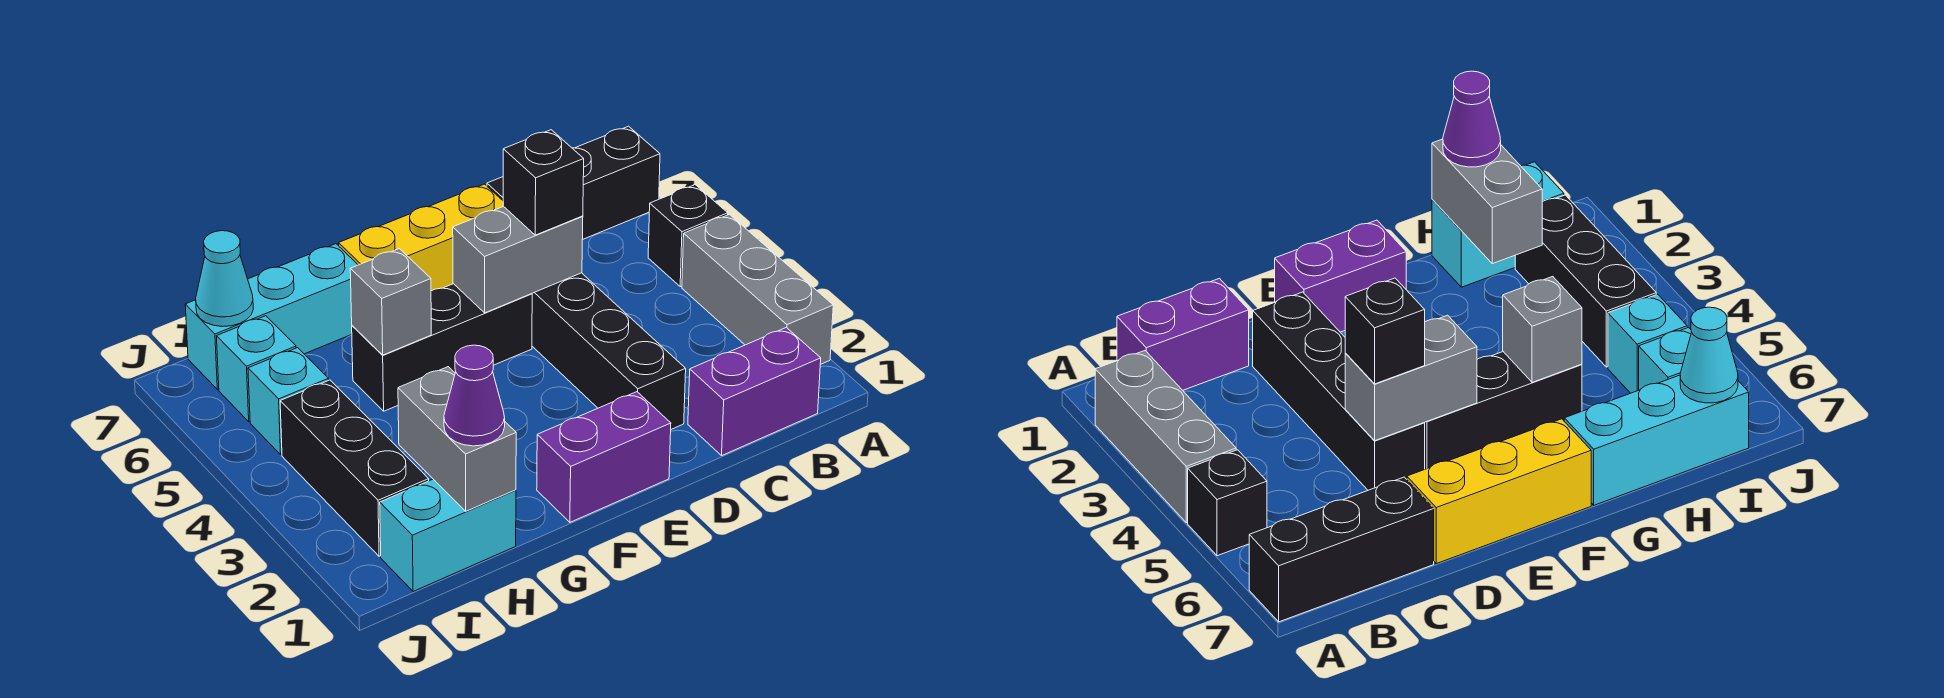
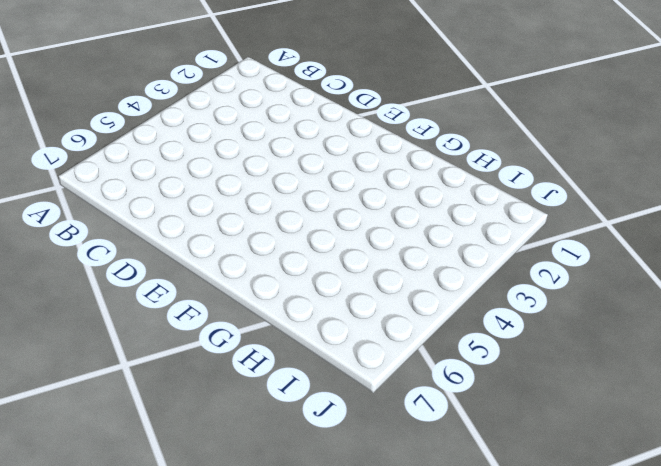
none -> grey 1x3 brick [682,214,833,365]
none -> black 1x1 brick [648,185,728,287]
none -> black 1x3 brick [487,126,660,240]

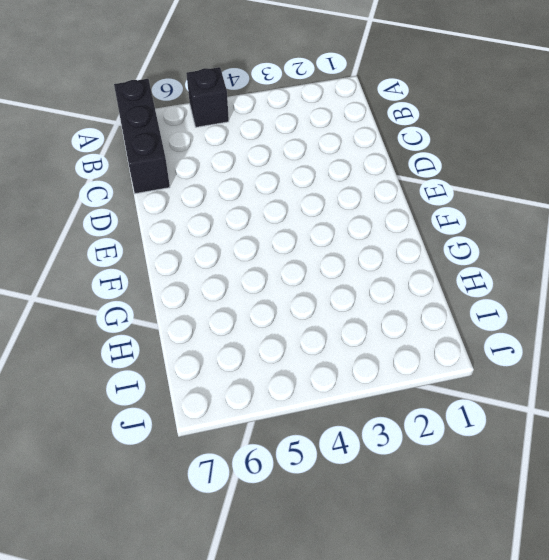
none -> grey 1x3 brick [682,214,833,365]
none -> purple 1x2 brick [688,328,821,455]
none -> black 1x4 brick [532,273,686,429]

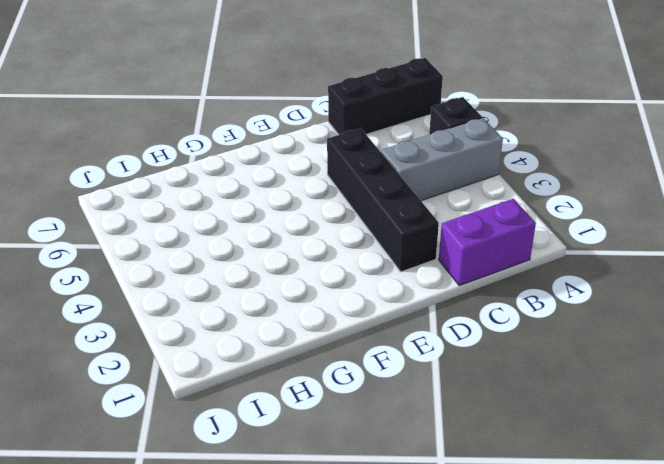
grey 1x3 brick [381,118,503,201] -> grey 1x3 brick turned to [682,214,833,365]
none -> yellow 1x3 brick [339,184,503,291]
none -> purple 1x2 brick [537,392,671,522]
none -> black 1x3 brick [352,284,532,411]

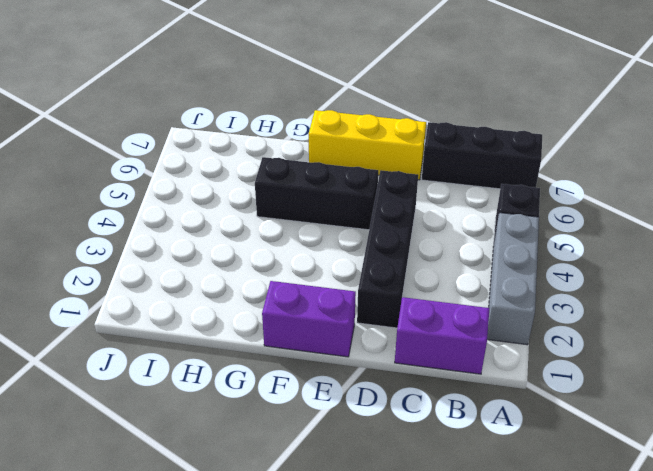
none -> cyan 1x3 brick [185,244,358,390]
none -> cyan 1x2 brick [380,479,516,592]
none -> black 1x3 brick [280,380,429,556]

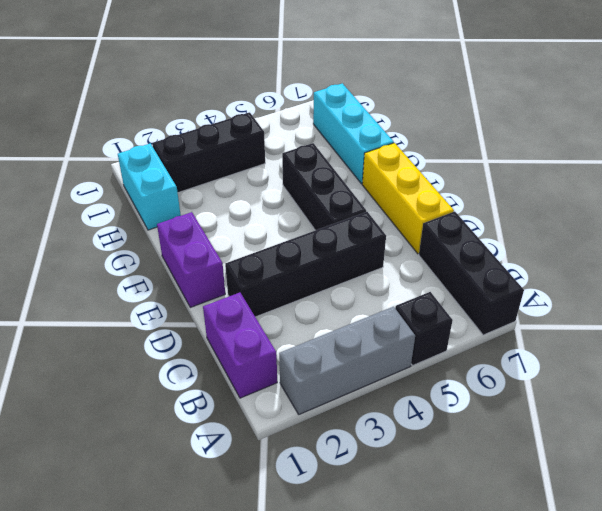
none -> cyan 1x1 brick [248,348,328,454]
none -> cyan 1x1 brick [216,316,296,422]
none -> grey 1x2 brick [453,206,583,313]

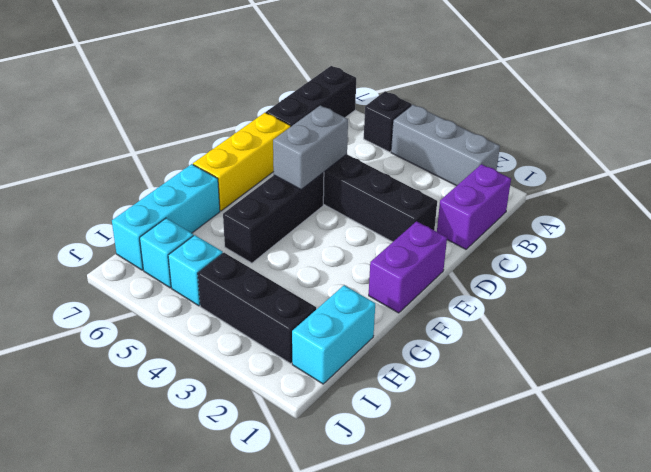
none -> grey 1x1 brick [350,249,431,355]
none -> grey 1x2 brick [398,367,516,511]
none -> cyan 1x1 cone [196,231,253,327]

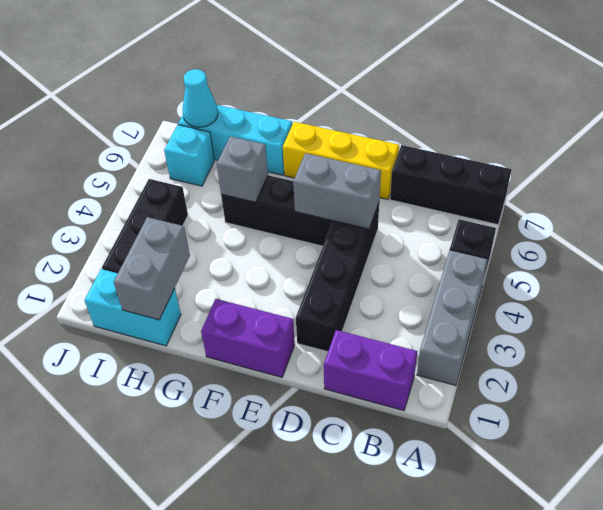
none -> cyan 1x1 brick [248,348,328,454]
none -> black 1x1 brick [503,130,584,235]
none -> purple 1x1 cone [444,345,505,446]

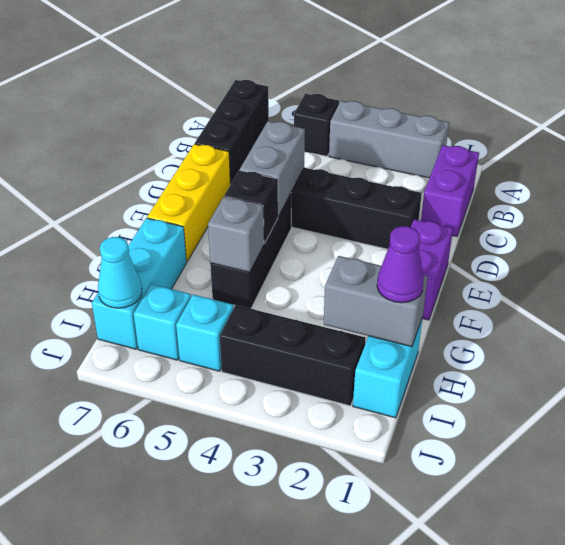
black 1x1 brick [224,170,278,244] -> black 1x1 brick moved to [503,130,584,235]

